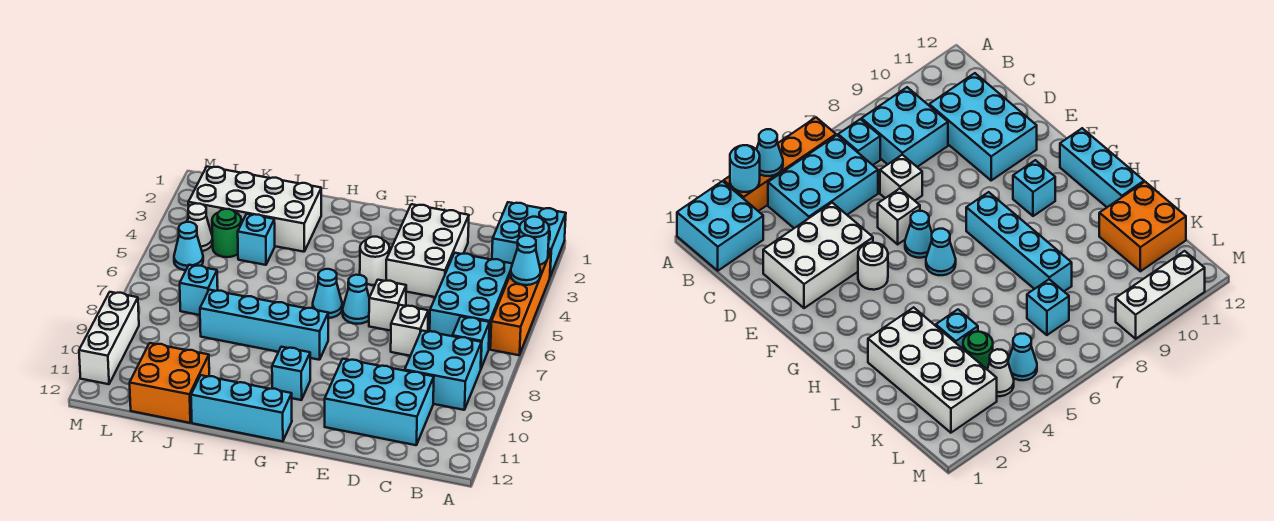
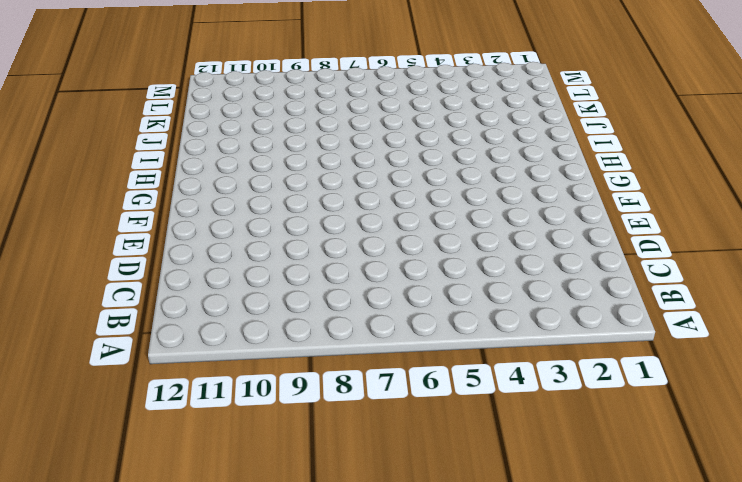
none -> cyan 2x2 brick [492,202,566,277]
none -> orange 1x4 brick [490,250,551,355]
none -> cyan 2x3 brick [430,253,512,348]

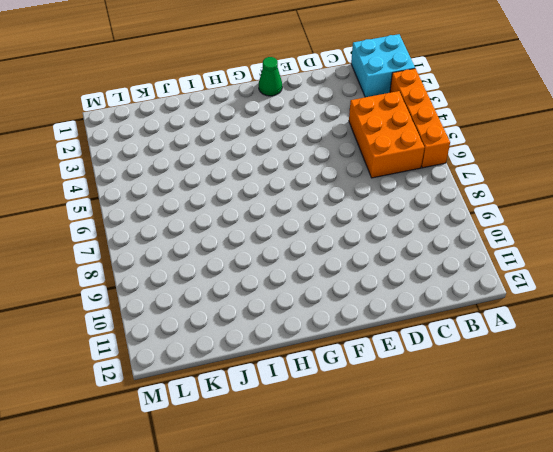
orange 2x3 brick [349,91,424,178] -> cyan 2x3 brick [430,253,512,348]
green 1x1 cone [259,57,282,96] -> none
none -> cyan 1x1 brick [453,317,490,368]
none -> cyan 2x2 brick [405,331,481,410]
none -> cyan 2x3 brick [325,359,434,445]

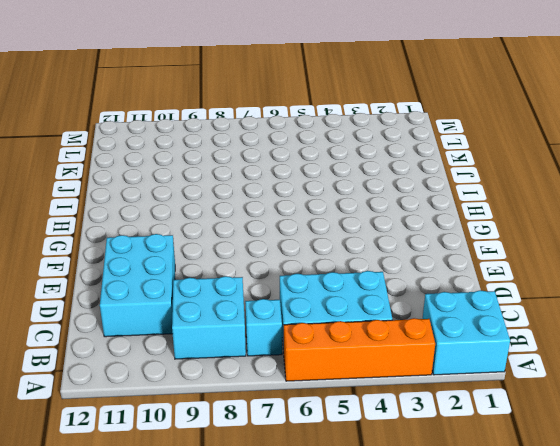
none -> white 2x3 brick [386,204,469,297]
none -> white 1x1 brick [391,305,428,356]
none -> white 1x1 brick [369,280,406,331]

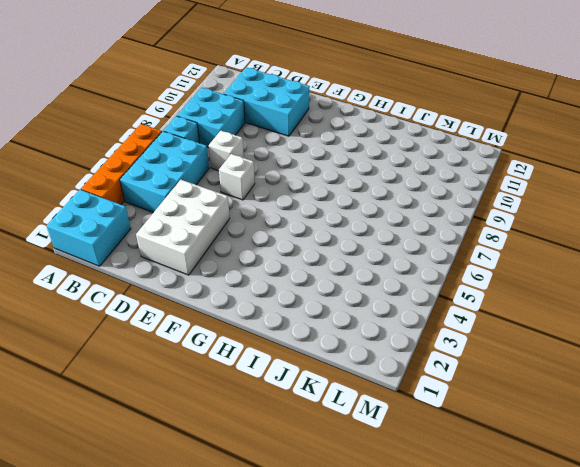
none -> white 1x1 round brick [360,237,390,285]
none -> cyan 1x1 cone [343,275,369,324]
none -> cyan 1x1 cone [313,269,342,318]

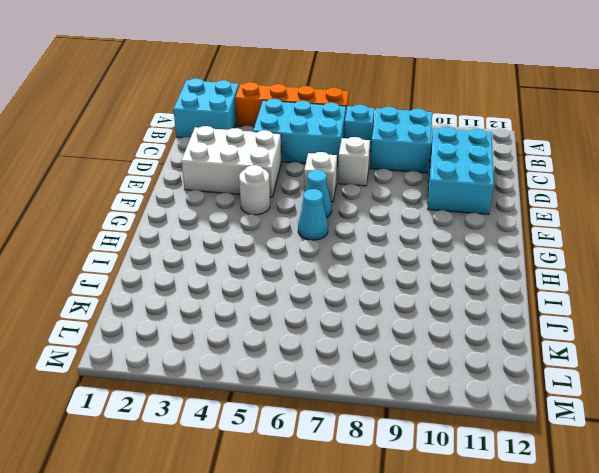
none -> cyan 1x4 brick [200,290,328,360]
none -> cyan 1x1 brick [272,347,310,400]
none -> cyan 1x3 brick [191,375,292,441]

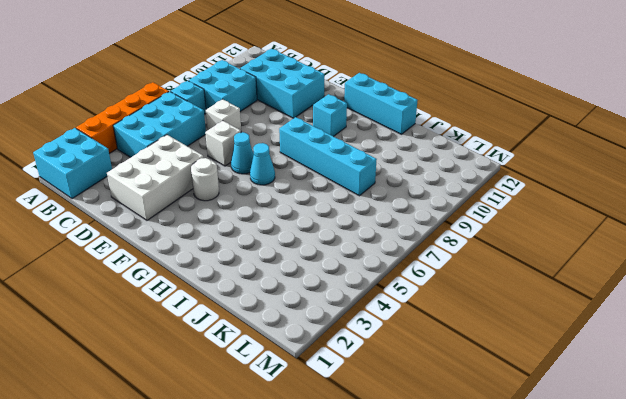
none -> white 2x4 brick [188,167,321,252]
none -> cyan 1x1 brick [238,214,275,265]
none -> orange 2x2 brick [130,343,209,423]

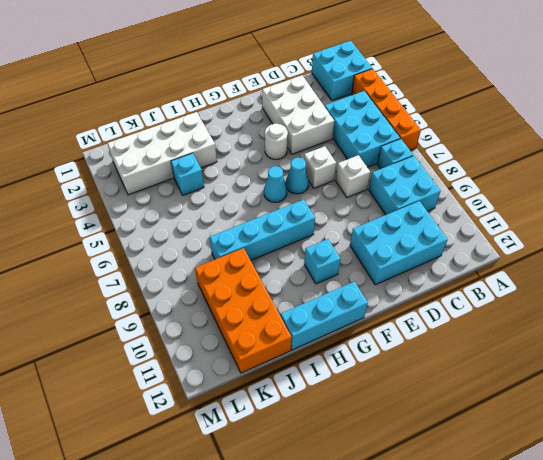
orange 2x4 brick [195,248,292,373] -> orange 2x2 brick [130,343,209,423]
none -> green 1x1 round brick [212,209,241,257]
none -> cyan 1x1 brick [180,265,218,315]
none -> white 1x1 cone [187,203,213,251]

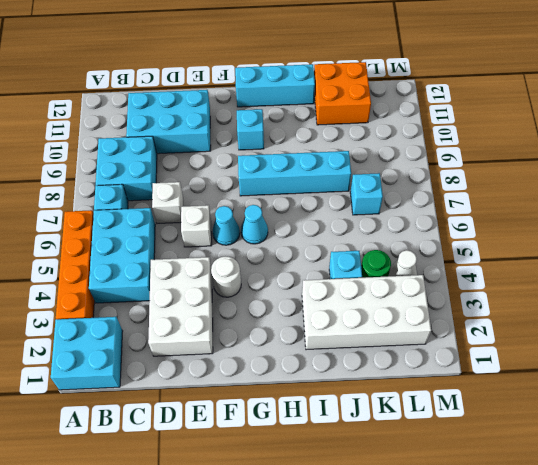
none -> cyan 1x1 cone [174,222,203,270]
none -> white 1x3 brick [79,292,139,384]
none -> cyan 1x1 round brick [519,217,549,265]

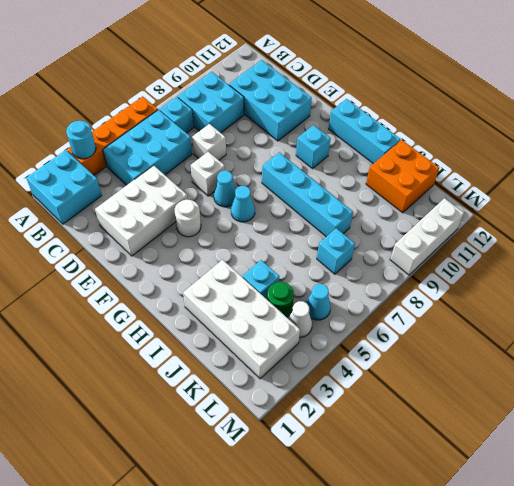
none -> cyan 1x1 cone [511,236,541,285]

